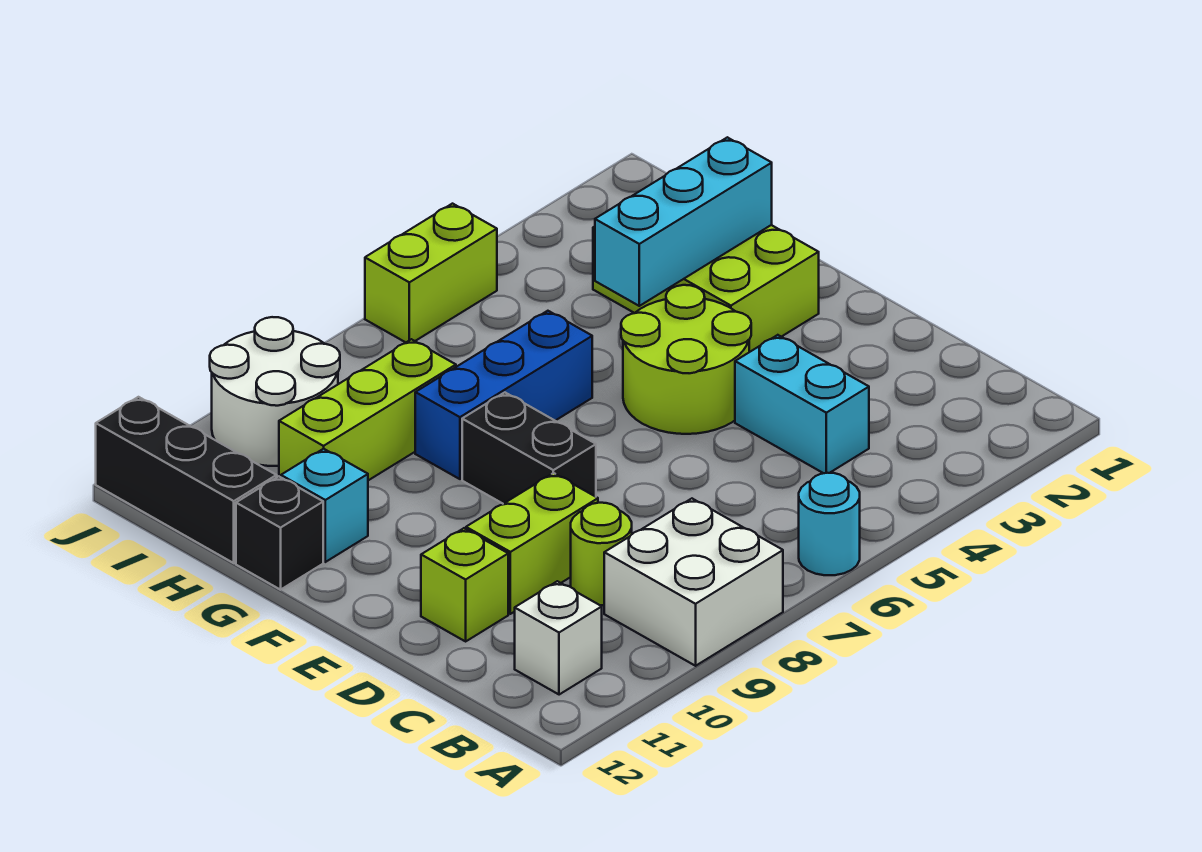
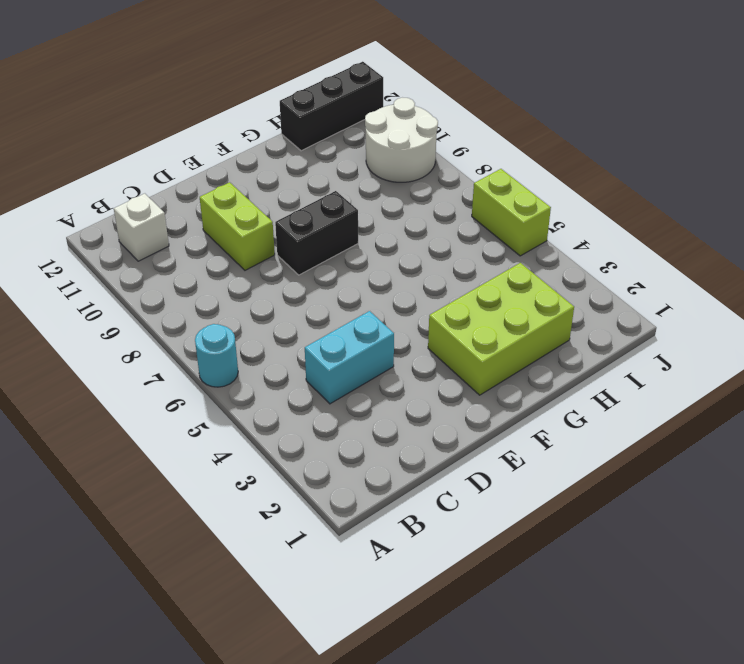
none -> white 2x2 brick [604,499,783,666]
none -> lime 1x1 round brick [571,503,632,605]
none -> lime 1x1 brick [421,528,508,641]

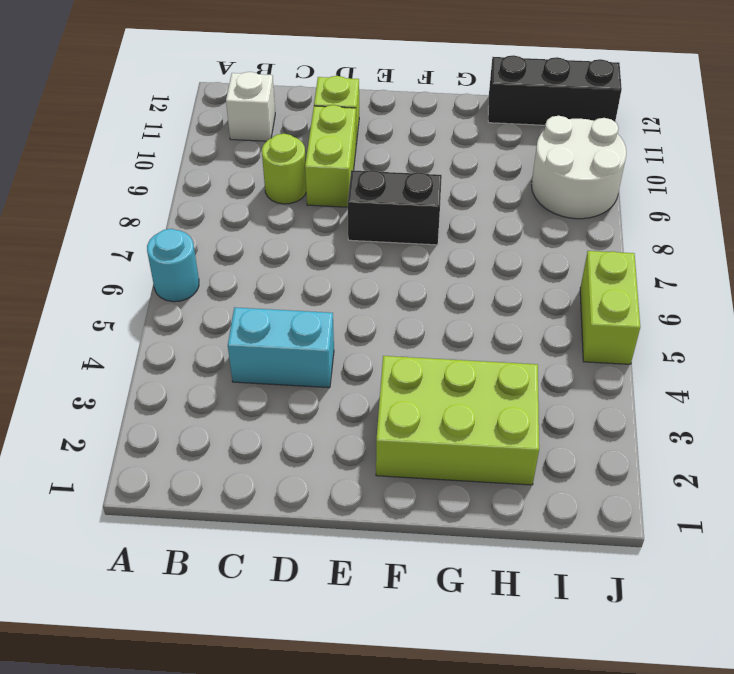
none -> white 2x2 brick [604,499,783,666]
none -> lime 2x2 round brick [621,285,751,434]
none -> blue 1x3 brick [415,311,592,479]

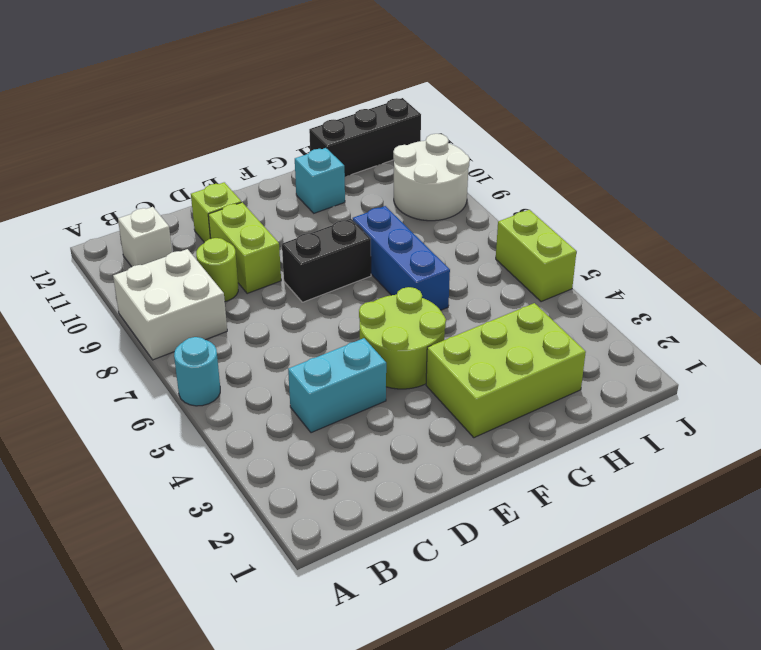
none -> black 1x1 brick [236,476,323,590]
none -> lime 1x3 brick [279,339,456,480]
none -> cyan 1x3 brick [595,137,772,306]

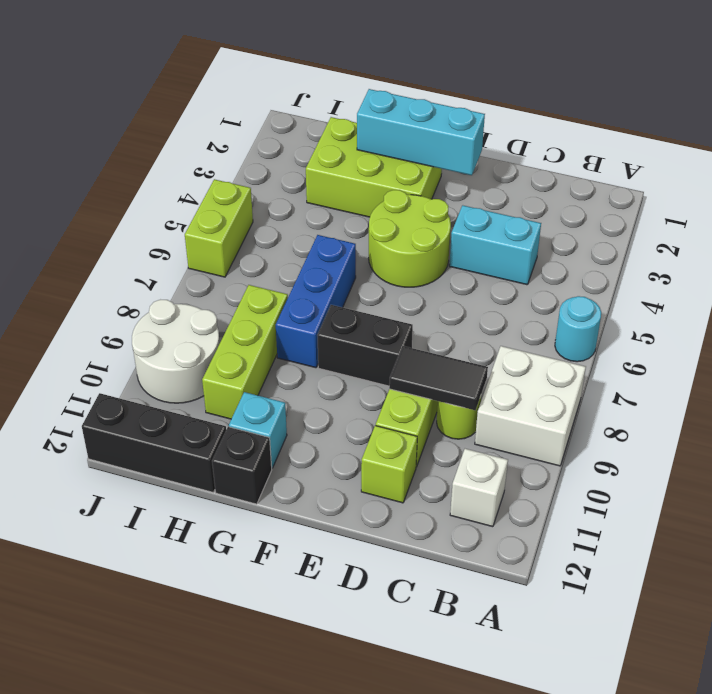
black 1x2 tile [389,346,488,410] -> none
cyan 1x3 brick [357,89,485,175] -> cyan 1x3 brick turned to [595,137,772,306]

